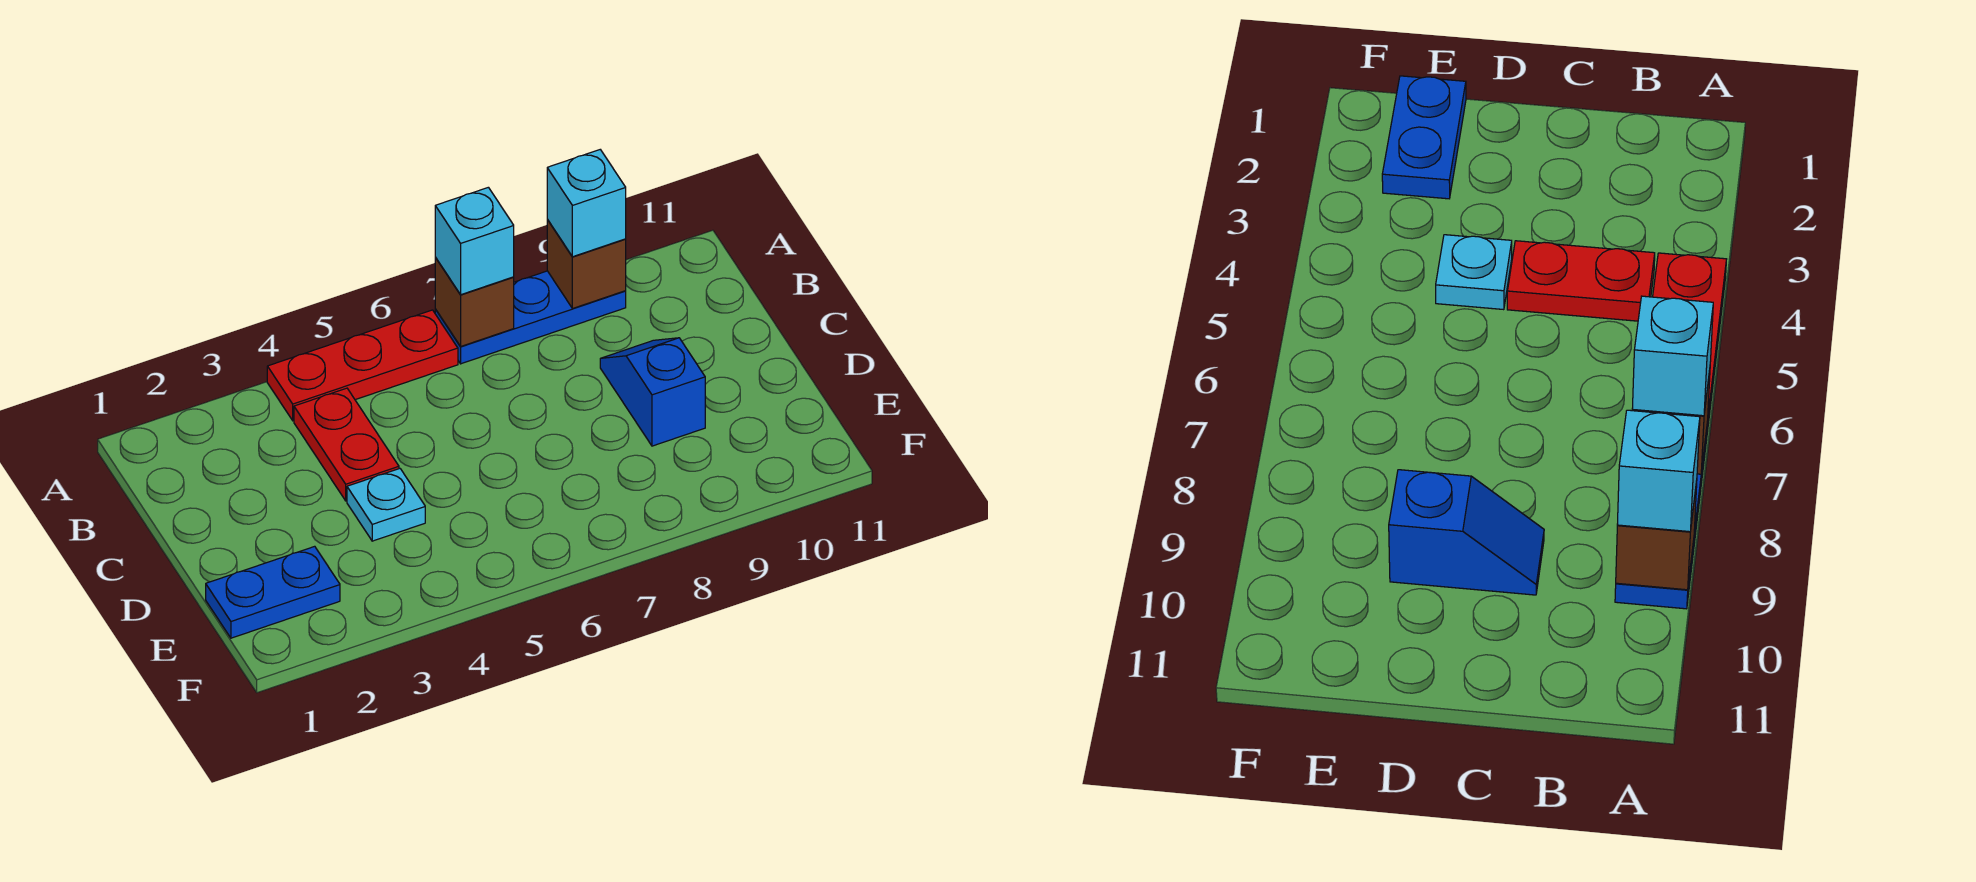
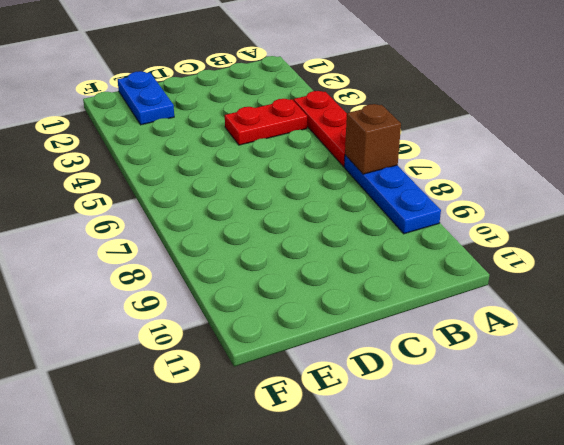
none -> blue 1x2 slope [600,338,705,446]
none -> cyan 1x1 plate [347,469,425,541]

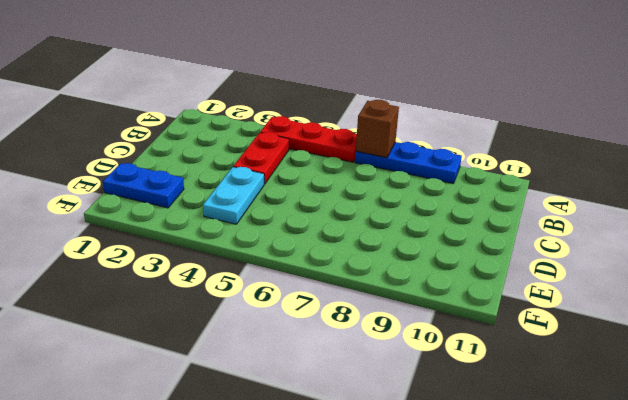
cyan 1x2 plate [203,167,264,224] -> cyan 1x1 plate [347,469,425,541]
none -> blue 1x2 slope [600,338,705,446]
none -> brown 1x1 brick [547,219,626,309]

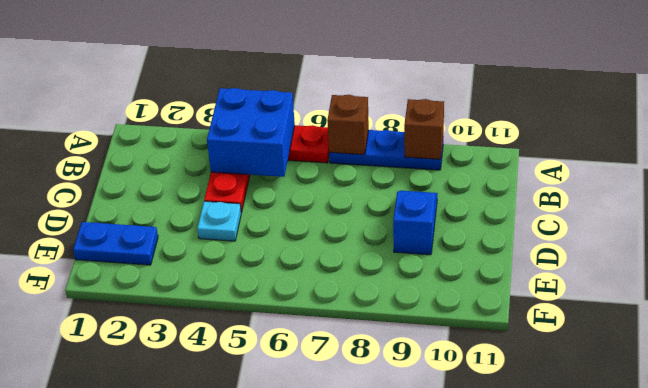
blue 2x2 brick [207,88,295,177] -> none
none -> cyan 1x1 brick [435,187,514,295]
none -> cyan 1x1 brick [547,150,626,257]

